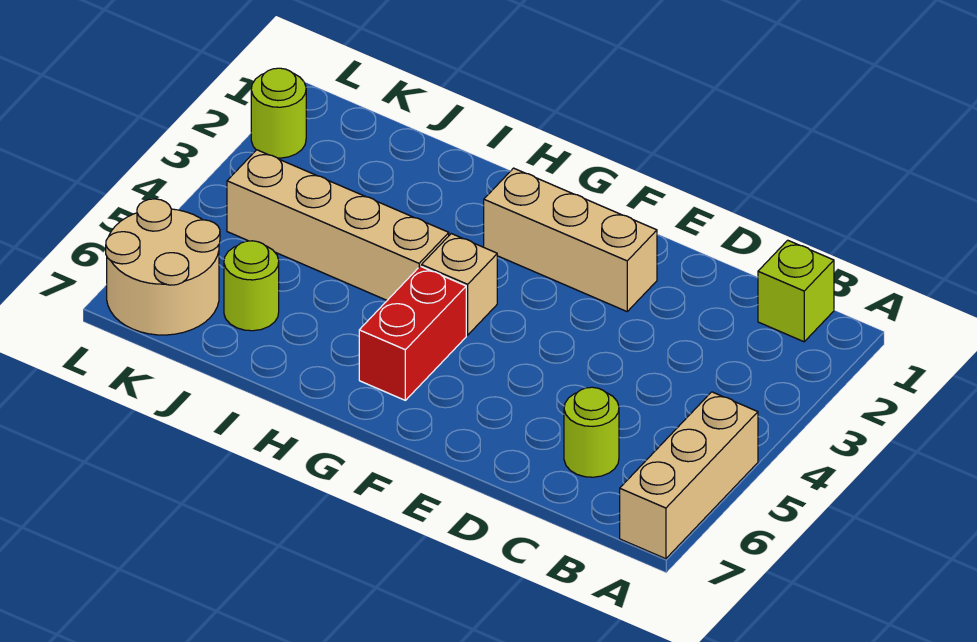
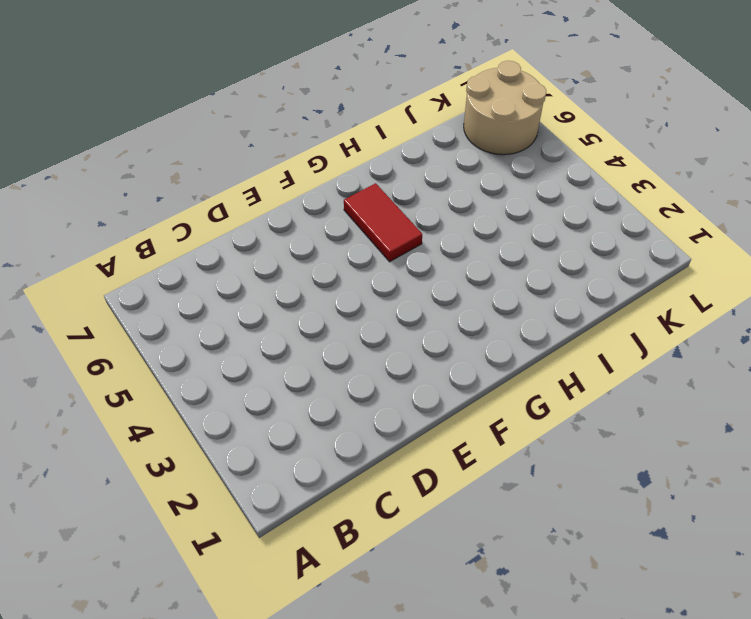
red 1x2 tile [344,183,422,262] -> red 1x2 brick [359,266,466,400]
none -> tan 1x3 brick [620,392,758,559]
none -> lime 1x1 brick [758,240,834,342]

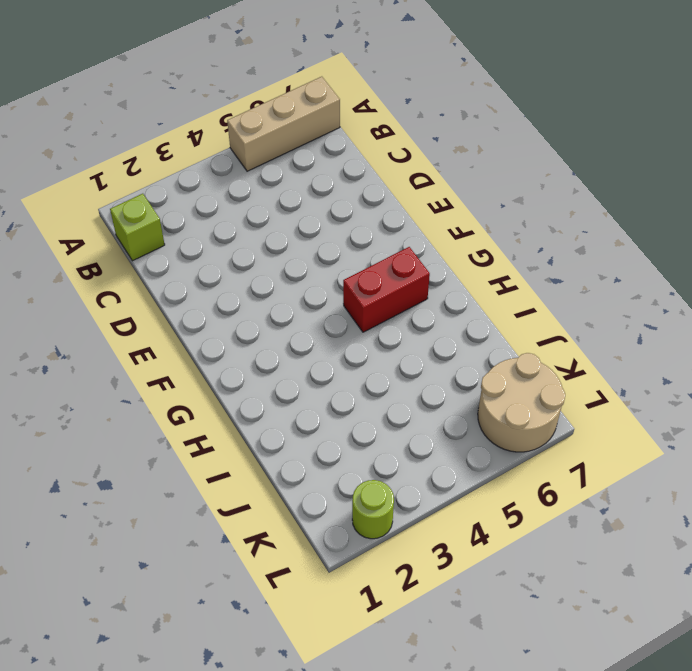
none -> lime 1x1 round brick [564,387,619,477]
none -> tan 1x3 brick [484,168,657,311]

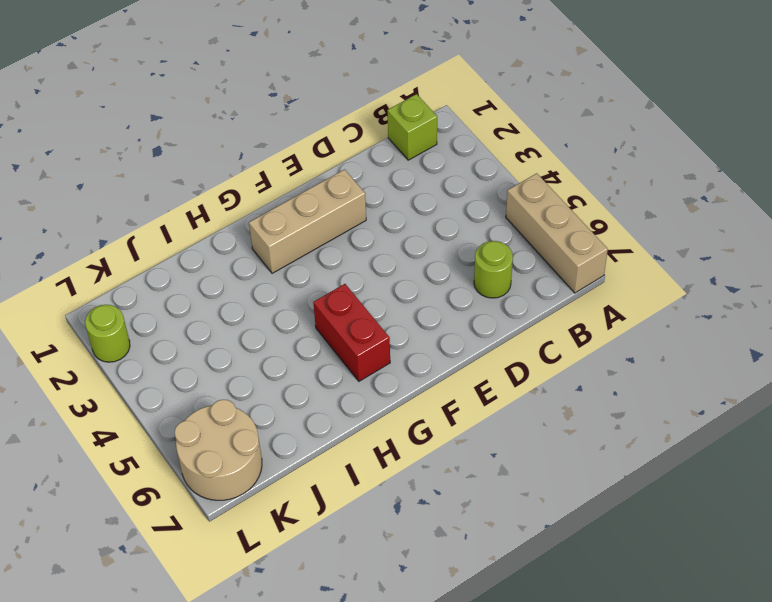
none -> tan 1x1 brick [422,234,497,335]
none -> tan 1x4 brick [227,150,449,300]

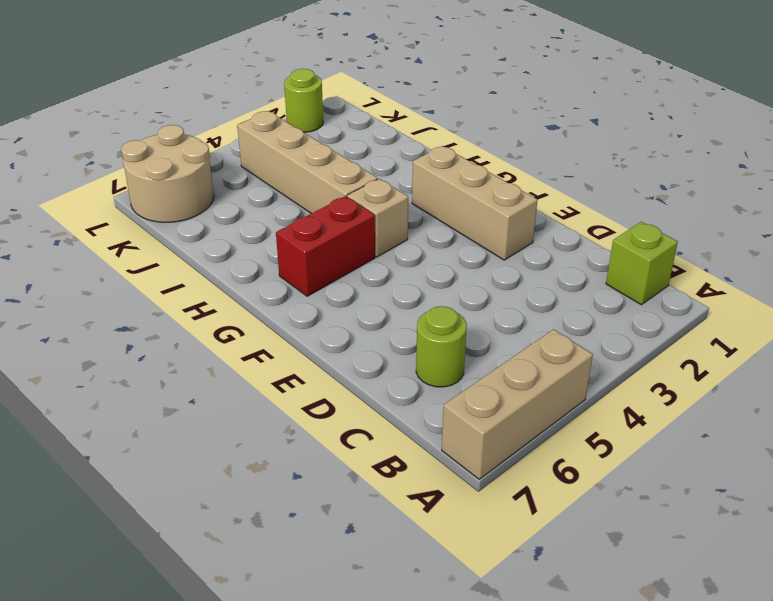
none -> lime 1x1 round brick [224,241,279,331]

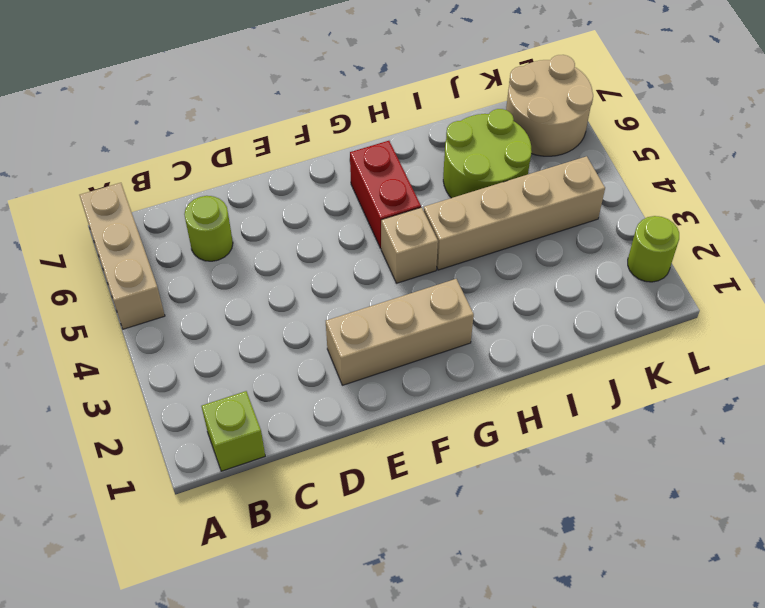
lime 2x2 round brick [443,109,532,198] -> lime 1x1 round brick [224,241,279,331]

